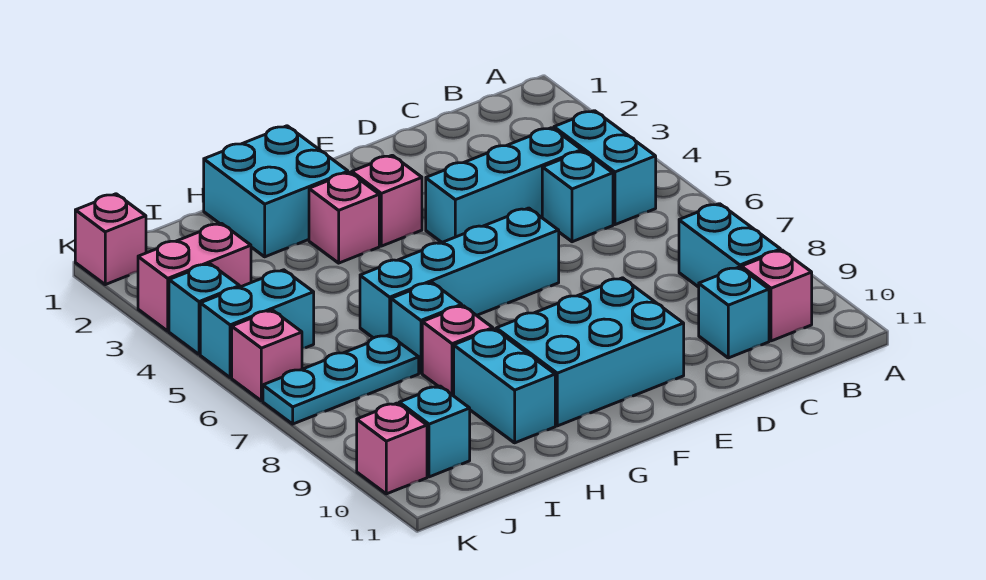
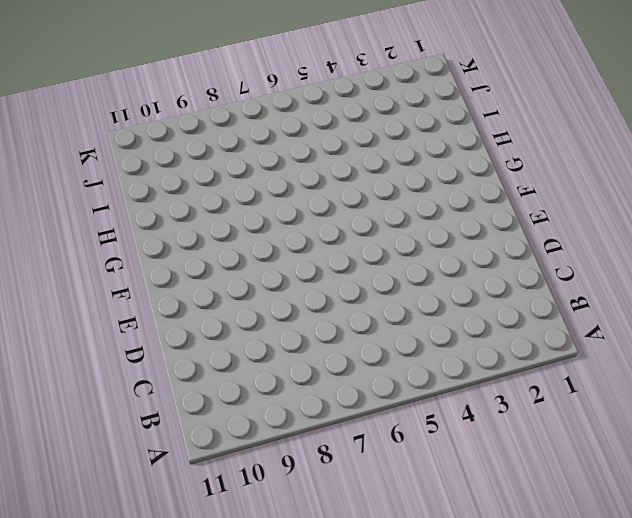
none -> cyan 1x2 brick [554,111,656,225]
none -> cyan 1x2 brick [679,204,781,287]
none -> pink 1x1 brick [741,250,812,341]

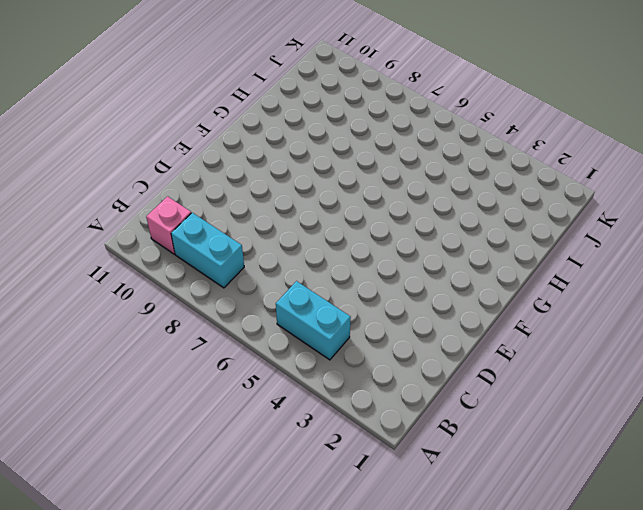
none -> cyan 1x3 brick [426,128,582,242]
none -> cyan 1x1 brick [542,151,613,242]
none -> cyan 1x1 brick [699,267,769,358]

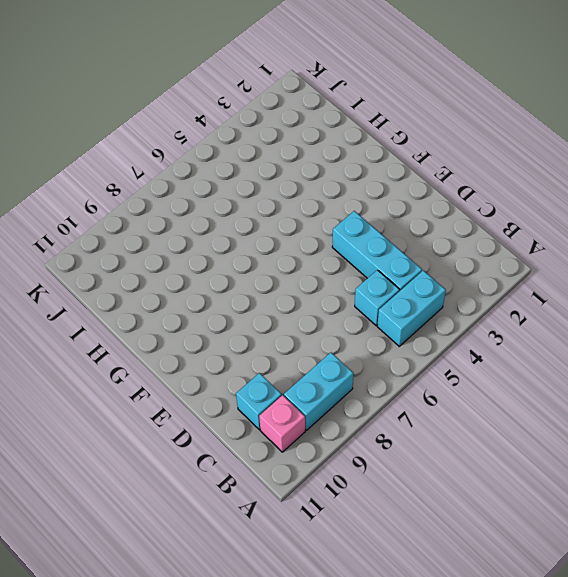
none -> cyan 1x4 brick [360,208,559,338]
none -> cyan 2x3 brick [496,278,684,426]
none -> pink 1x1 brick [352,155,422,246]

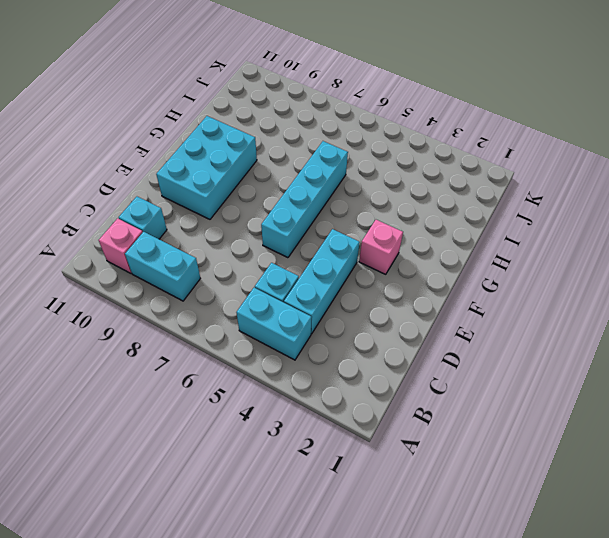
none -> cyan 2x2 brick [204,126,348,257]
none -> pink 1x1 brick [309,172,379,263]
none -> cyan 1x1 brick [391,282,462,373]

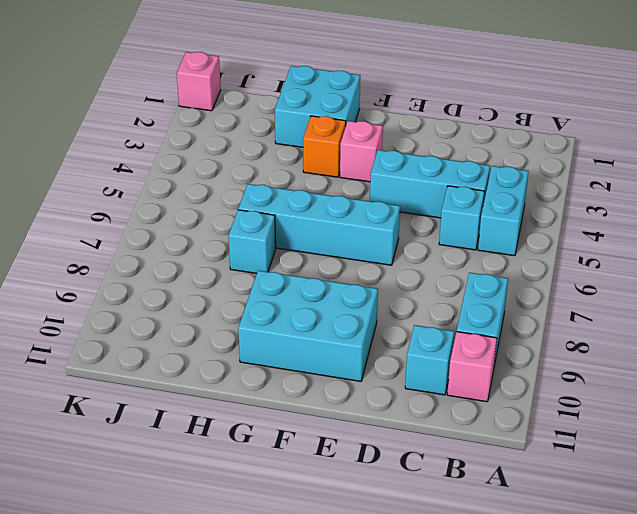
orange 1x1 brick [303,116,346,177] -> pink 1x1 brick [309,172,379,263]
none -> pink 1x1 brick [422,306,493,396]
none -> cyan 1x2 brick [454,329,555,443]
none -> cyan 1x3 plate [263,335,419,424]

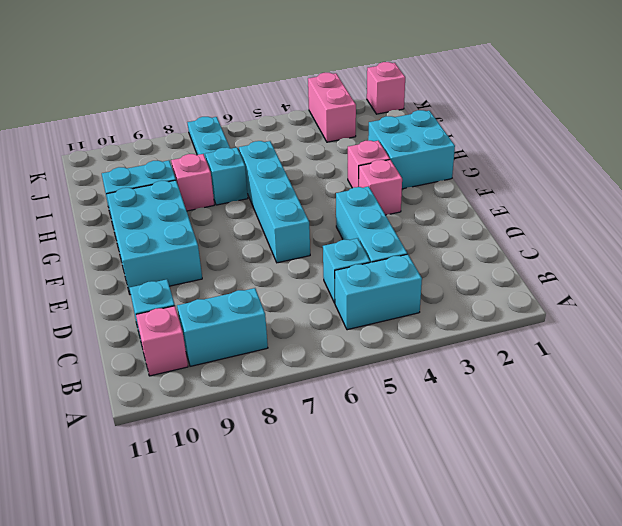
none -> cyan 1x2 brick [200,270,314,378]
none -> cyan 1x1 brick [399,386,470,477]
none -> cyan 1x1 brick [169,264,240,354]

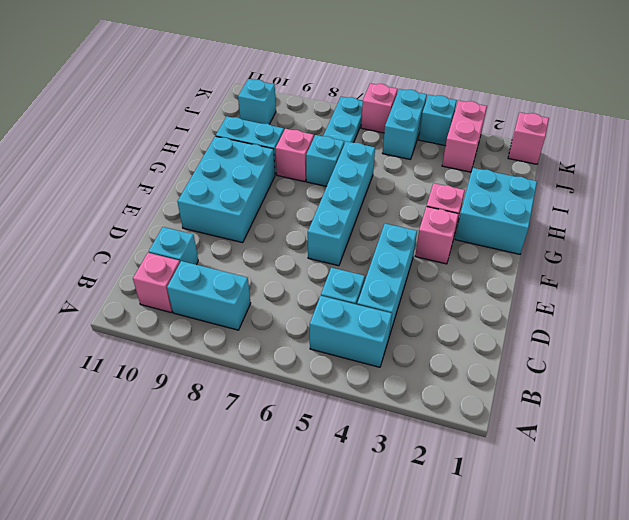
none -> pink 1x1 brick [357,403,427,494]

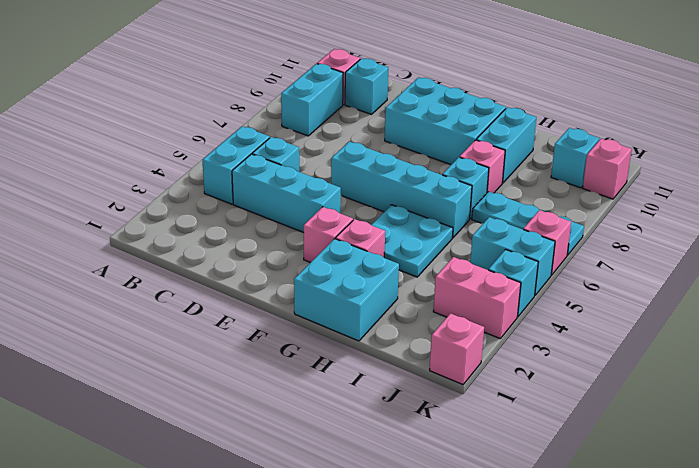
cyan 2x2 plate [372,205,453,277] -> none

